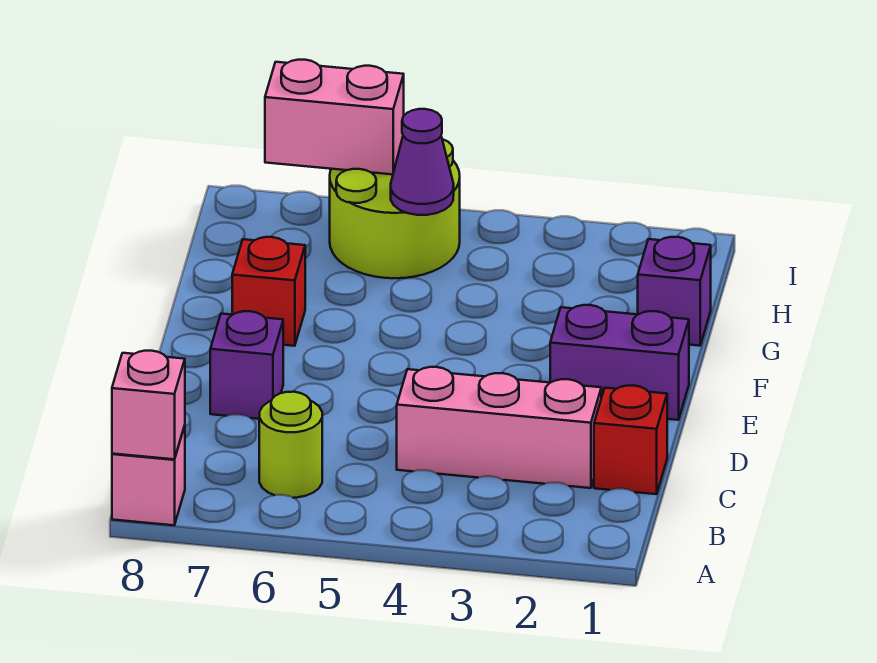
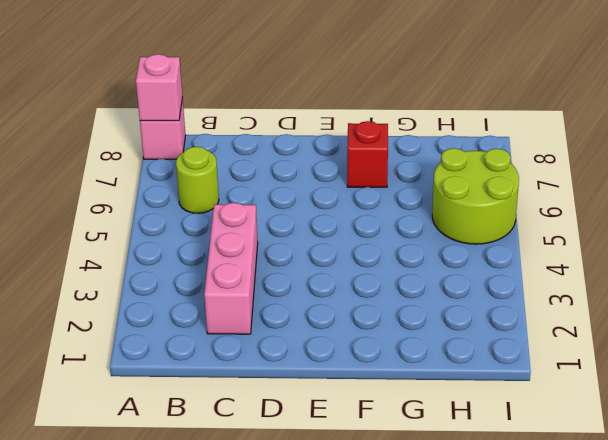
none -> red 1x1 brick [594,385,667,494]
none -> purple 1x1 brick [210,311,283,419]
none -> purple 1x2 brick [550,305,689,420]

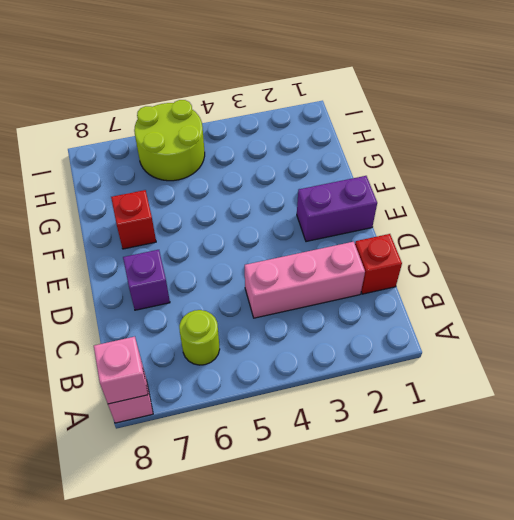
none -> purple 1x1 brick [638,237,711,346]
none -> purple 1x1 cone [391,109,454,215]
none -> pink 1x2 brick [265,60,404,174]

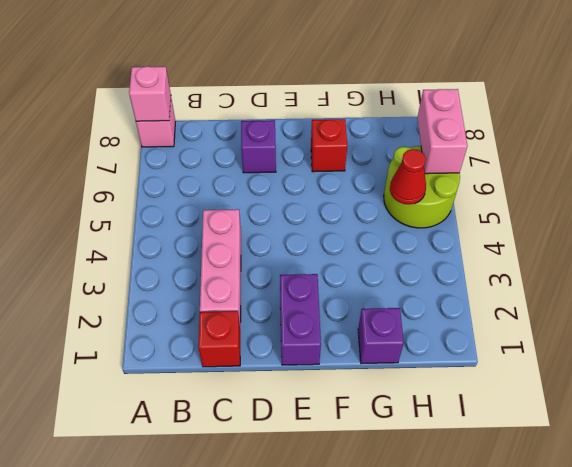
red 1x1 cone [390,149,426,204] -> purple 1x1 cone [391,109,454,215]
none -> lime 1x1 round brick [259,392,322,498]

